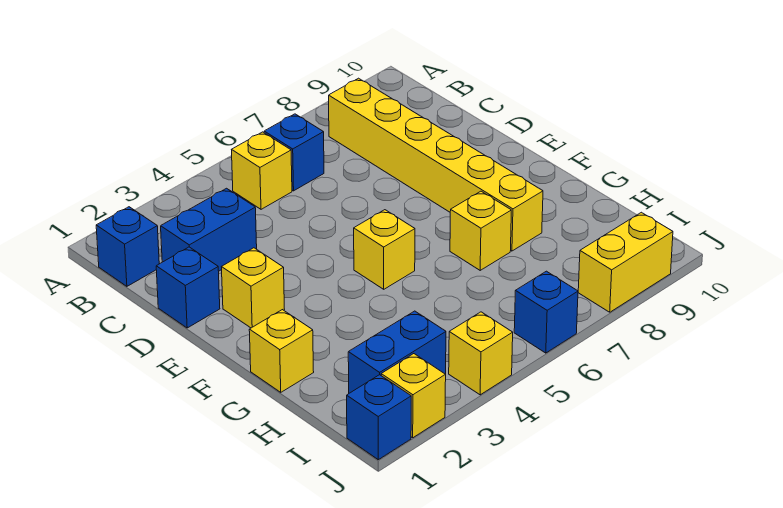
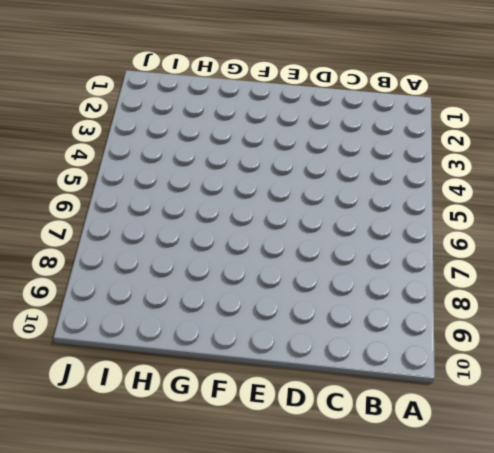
none -> blue 1x1 brick [96,207,159,286]
none -> yellow 1x1 brick [232,132,292,209]
none -> blue 1x1 brick [264,114,324,191]

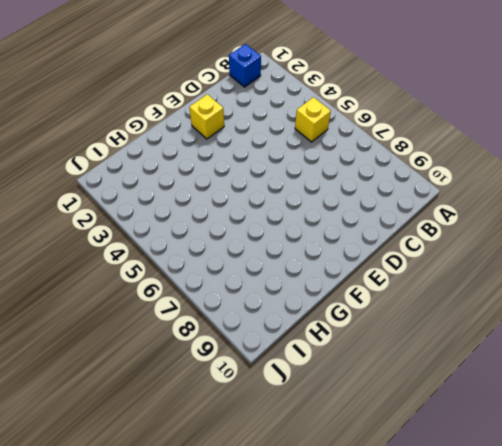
none -> blue 1x1 brick [264,114,324,191]
none -> yellow 1x6 brick [329,78,543,251]
none -> blue 1x2 brick [161,188,257,271]

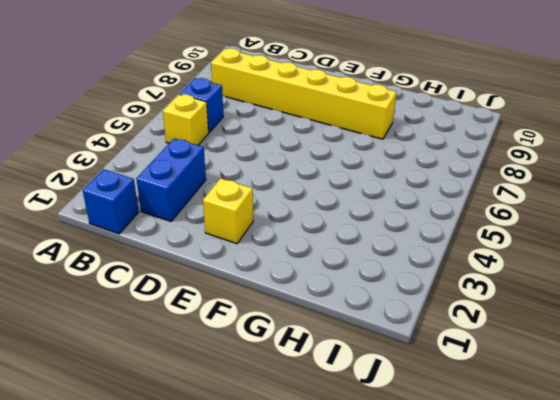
none -> blue 1x1 brick [156,247,220,328]
none -> yellow 1x1 brick [354,210,415,289]
none -> yellow 1x1 brick [249,310,314,392]

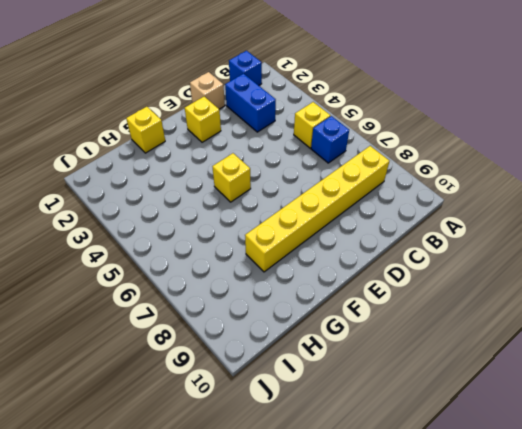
tan 1x1 brick [190,72,225,109] -> blue 1x1 brick [156,247,220,328]
none -> yellow 1x1 brick [450,191,511,270]
none -> blue 1x2 brick [348,311,446,393]
none -> blue 1x1 brick [347,375,411,460]

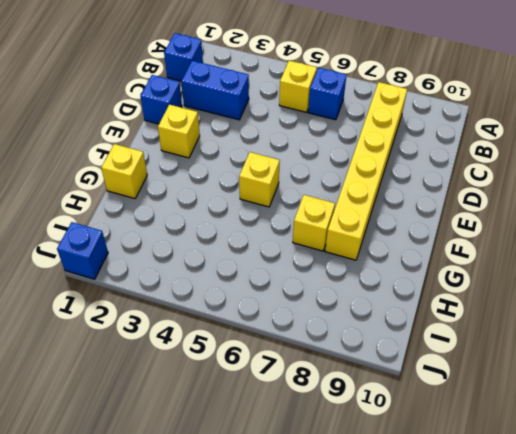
none -> blue 1x2 brick [348,311,446,393]
none -> yellow 1x1 brick [381,354,446,438]
none -> yellow 1x1 brick [449,312,513,395]

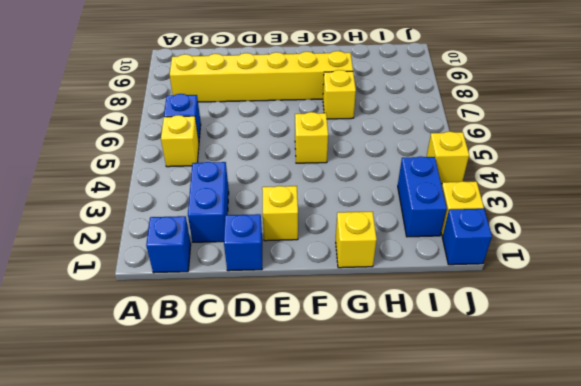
none -> blue 1x1 brick [514,271,578,353]
none -> yellow 1x2 brick [578,212,673,312]

